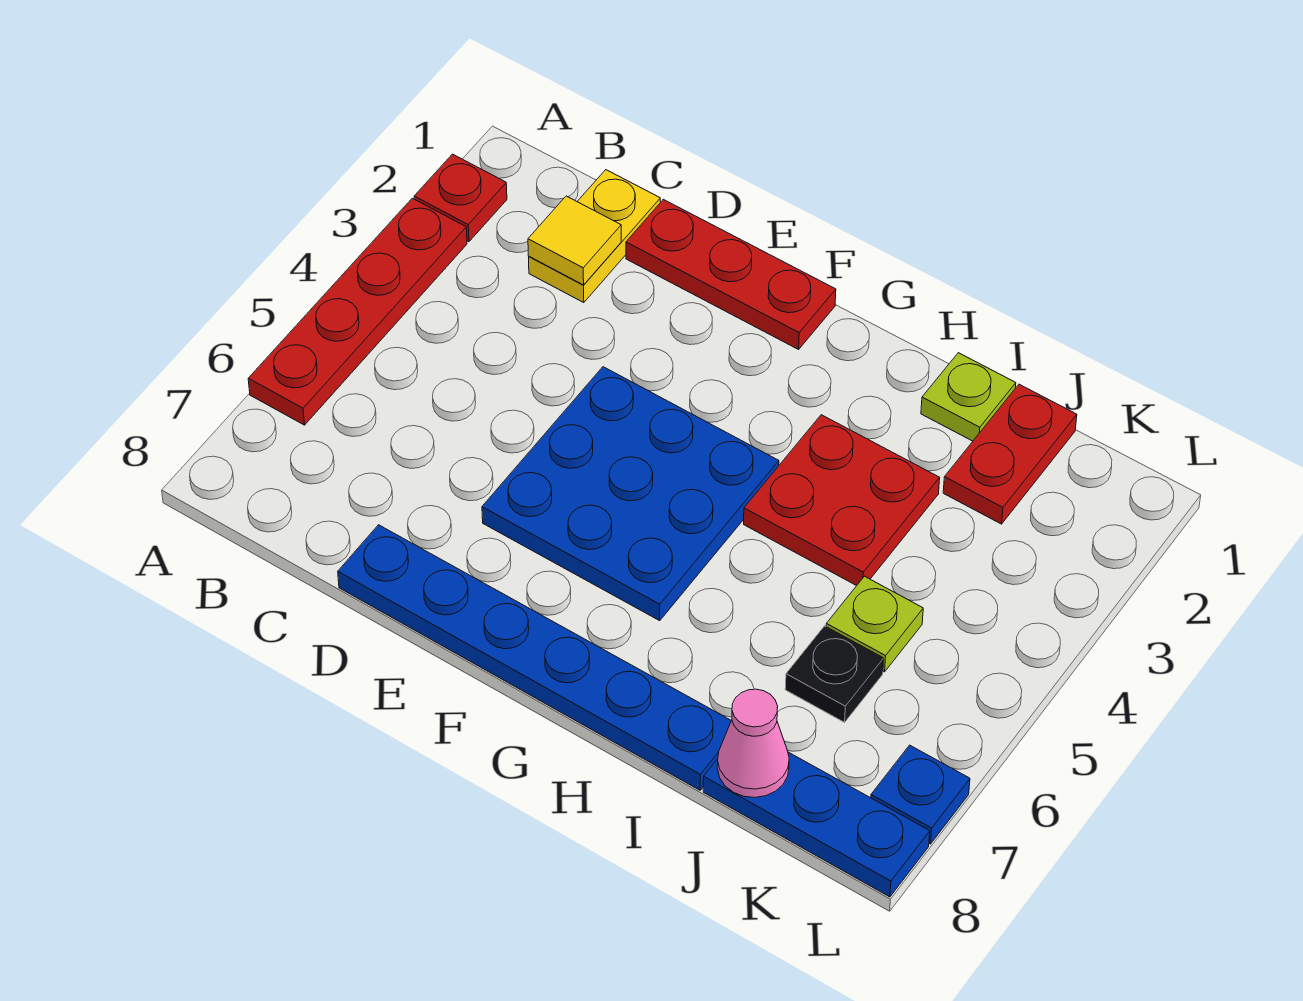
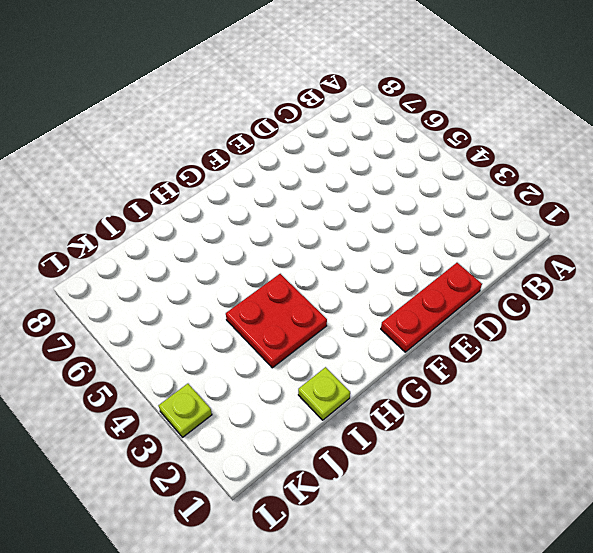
lime 1x1 plate [158,384,212,437] -> lime 1x1 plate moved to [826,576,923,672]
none -> red 1x1 plate [414,154,507,242]
none -> red 1x4 plate [248,198,467,425]
none -> yellow 1x2 plate [529,170,660,303]

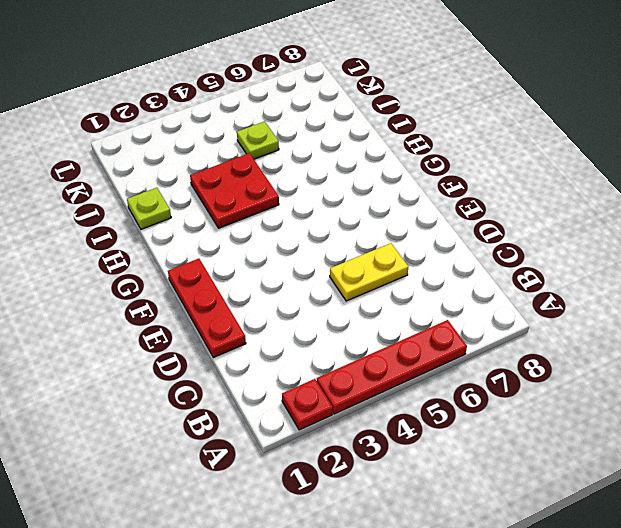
yellow 1x2 plate [330,243,408,301] -> yellow 1x2 plate moved to [529,170,660,303]
none -> blue 1x6 plate [338,525,731,790]
none -> blue 3x3 plate [482,367,779,621]
none -> red 1x2 plate [943,384,1077,524]

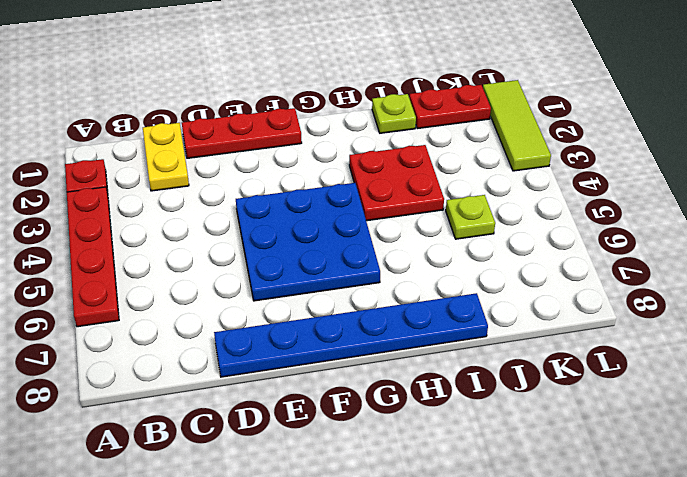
red 1x2 plate [409,85,491,129] -> red 1x2 plate turned to [943,384,1077,524]
lime 1x3 tile [483,80,551,171] -> none
none -> black 1x1 plate [785,626,884,722]
none -> blue 1x3 plate [703,752,930,897]
none -> blue 1x1 plate [871,745,970,844]

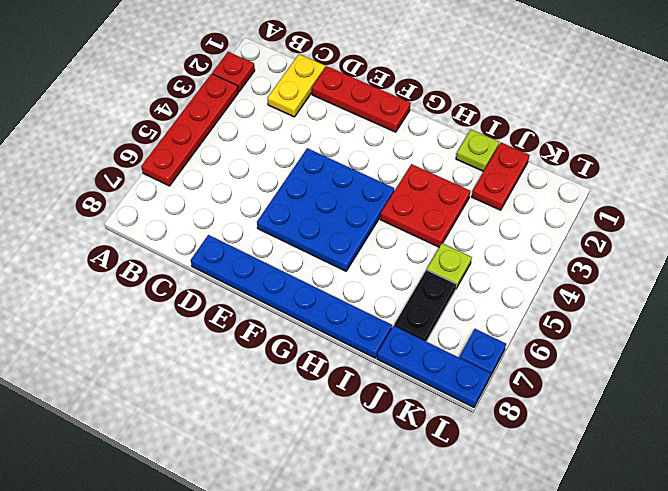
black 1x2 plate [394,270,456,341] -> black 1x1 plate [785,626,884,722]
none -> yellow 1x1 tile [528,196,621,285]
none -> pink 1x1 cone [717,689,789,798]

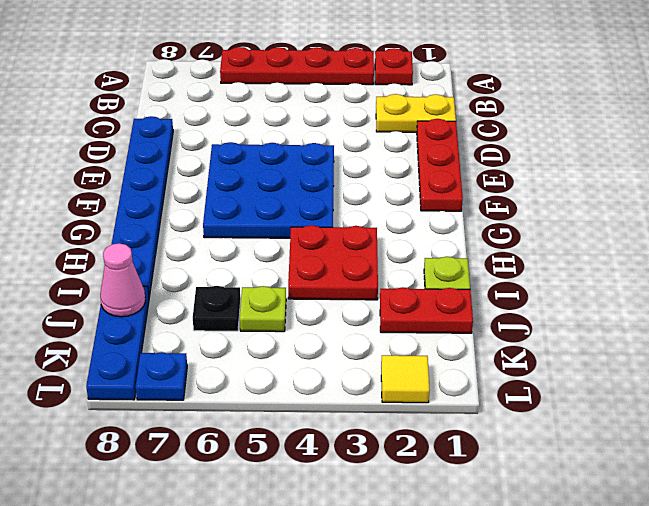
yellow 1x1 tile [381,355,430,403] -> yellow 1x1 tile moved to [528,196,621,285]

